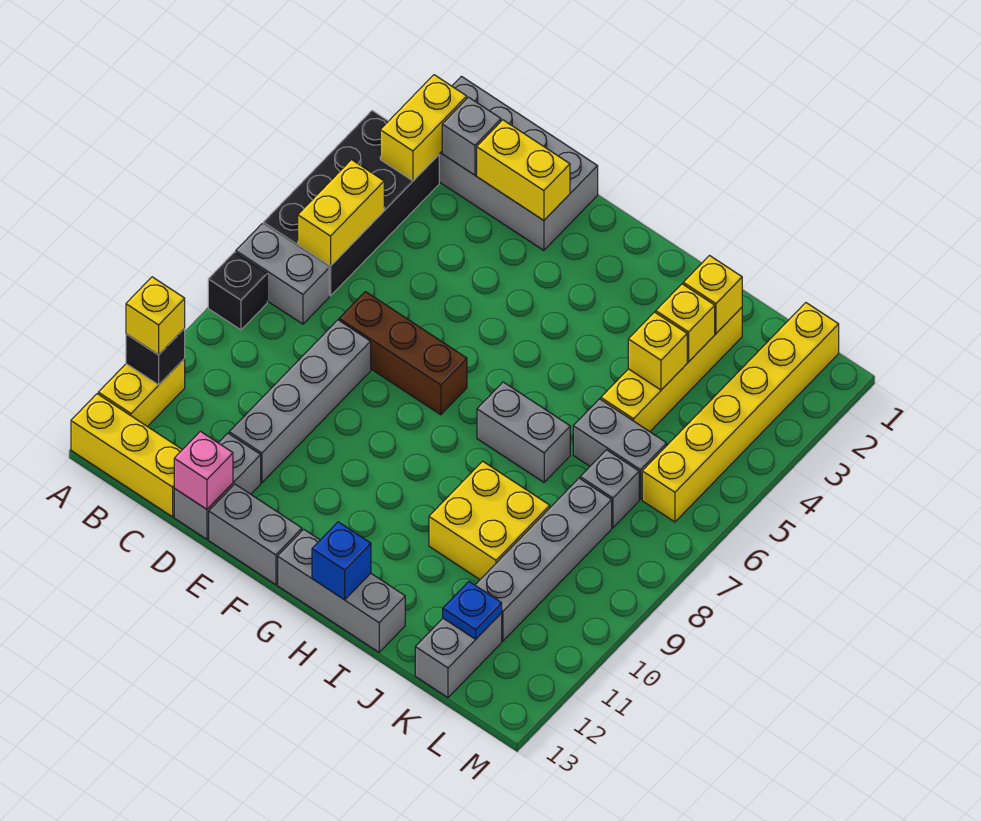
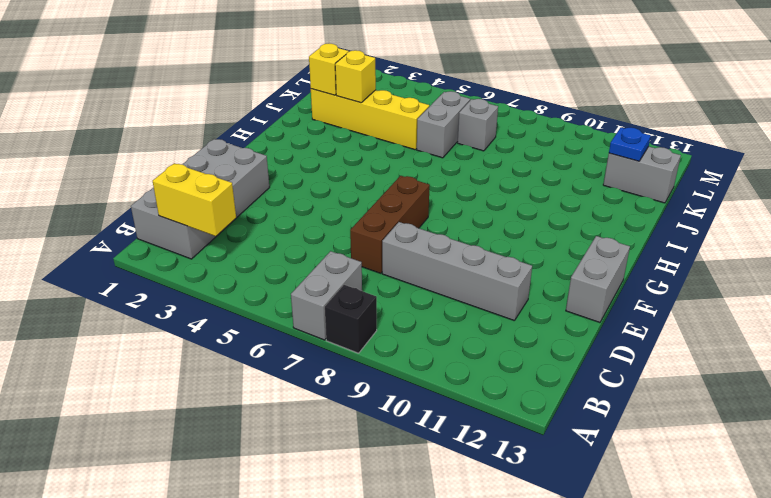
none -> black 2x4 brick [263,111,439,296]
none -> yellow 1x2 brick [98,359,185,427]
none -> yellow 1x3 brick [71,394,182,517]
none -> grey 1x2 brick [174,433,261,539]

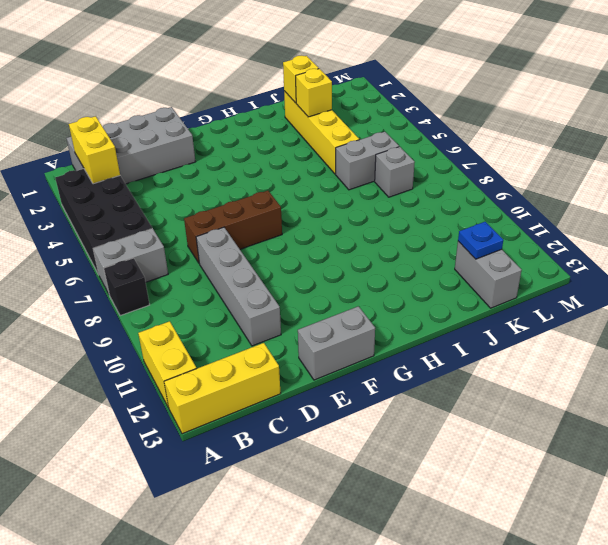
none -> grey 1x2 brick [174,433,261,539]
none -> grey 1x3 brick [278,529,405,652]
none -> grey 1x2 brick [477,382,570,482]
none -> yellow 2x2 brick [429,461,550,579]

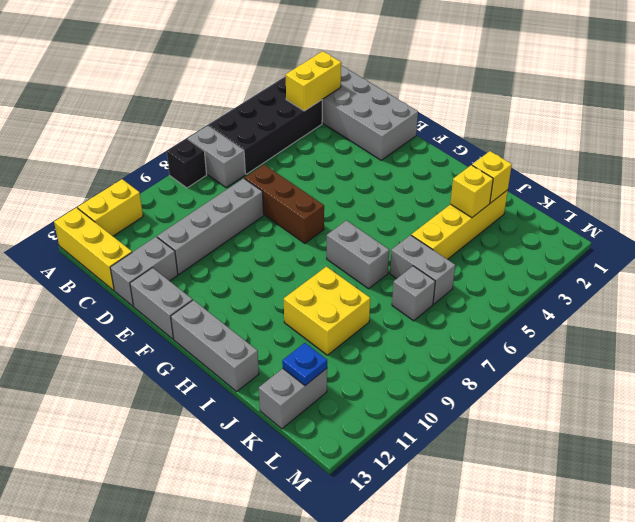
none -> grey 1x4 brick [475,478,612,641]
none -> yellow 1x6 brick [642,303,839,522]
none -> black 1x1 brick [126,329,185,385]
none -> yellow 1x2 brick [298,160,384,266]

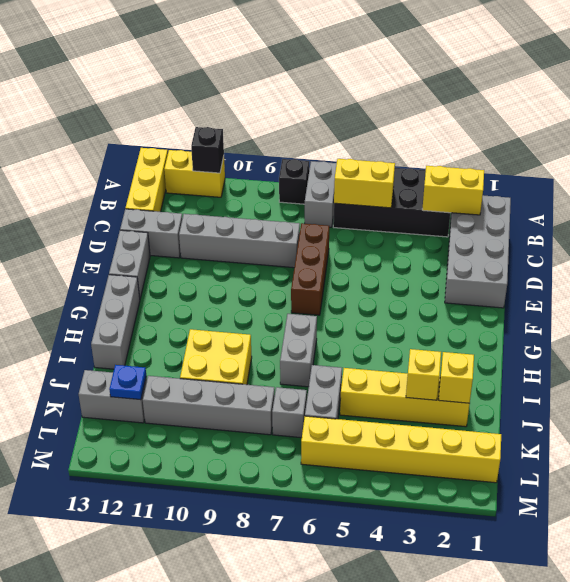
none -> grey 1x1 brick [442,97,501,175]
none -> yellow 1x2 brick [477,120,570,220]
none -> pink 1x1 brick [174,431,233,509]
none -> blue 1x1 brick [312,522,371,600]

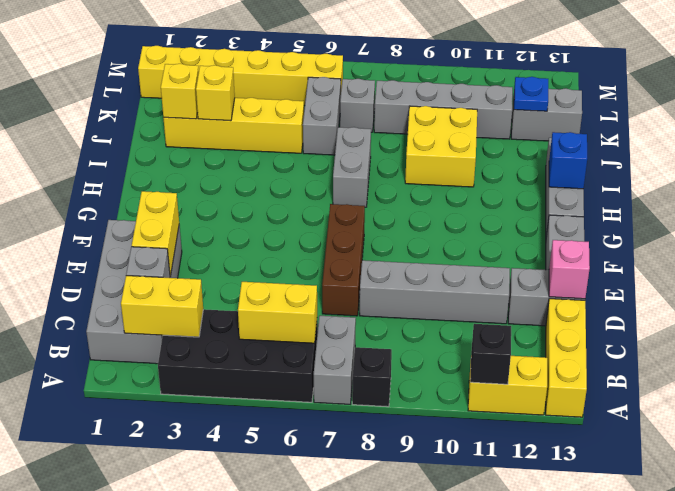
none -> yellow 1x1 brick [628,312,687,390]
none -> yellow 1x1 brick [126,277,185,355]

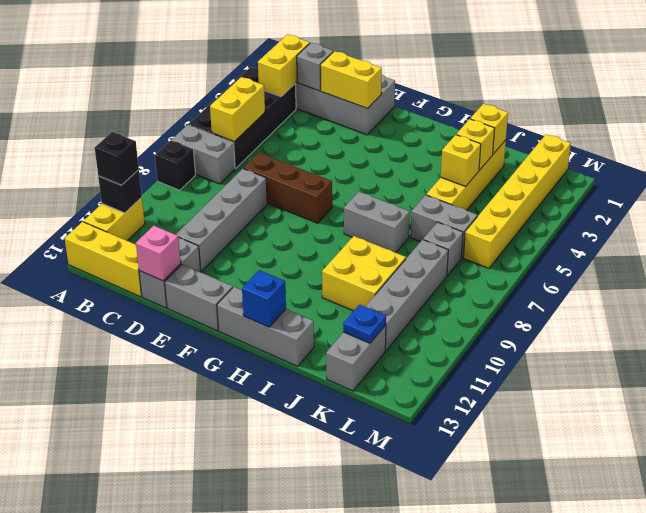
black 1x1 brick [95,132,139,185] -> yellow 1x1 brick [126,277,185,355]

